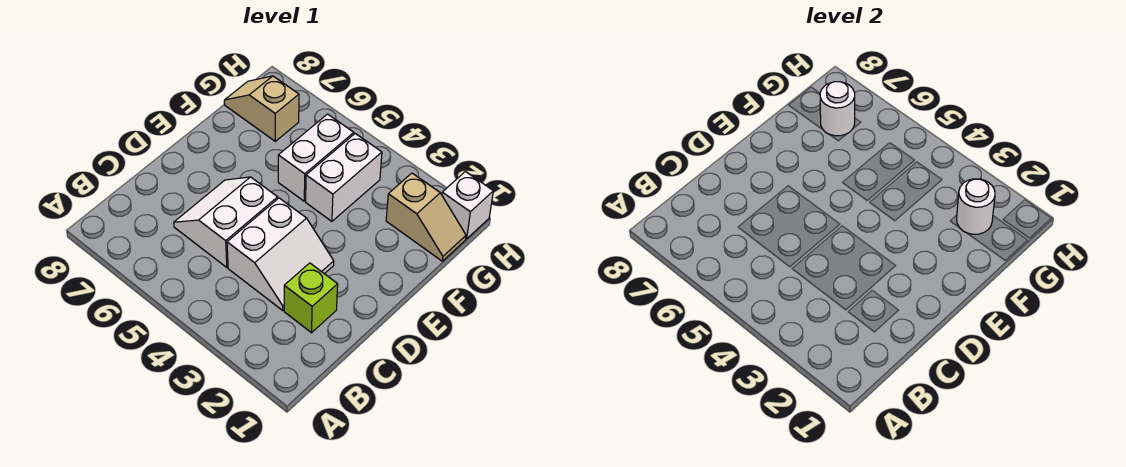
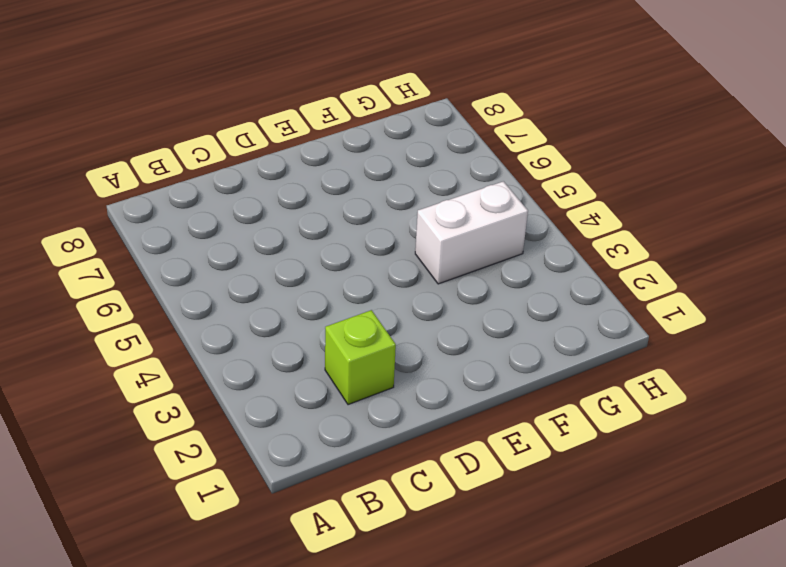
none -> white 2x2 slope [227,198,334,310]
none -> white 2x2 slope [174,177,278,268]

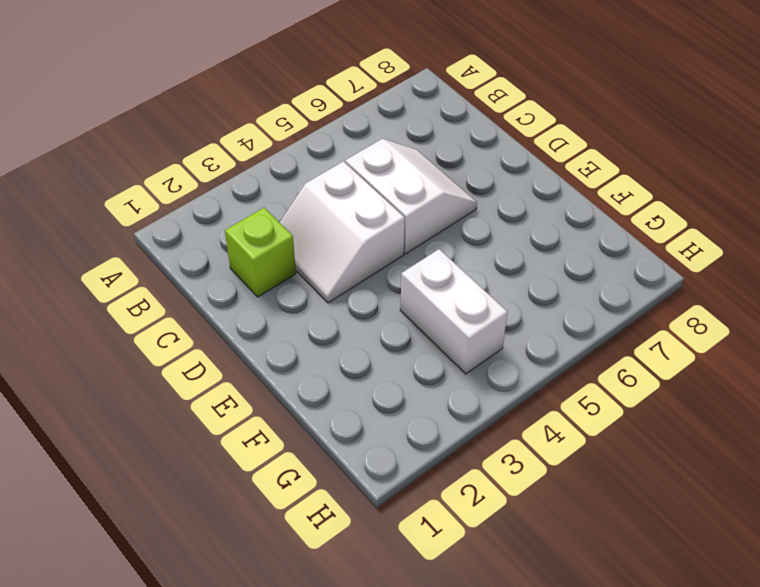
none -> white 1x2 brick [278,114,354,201]
none -> tan 1x2 slope [386,173,466,261]

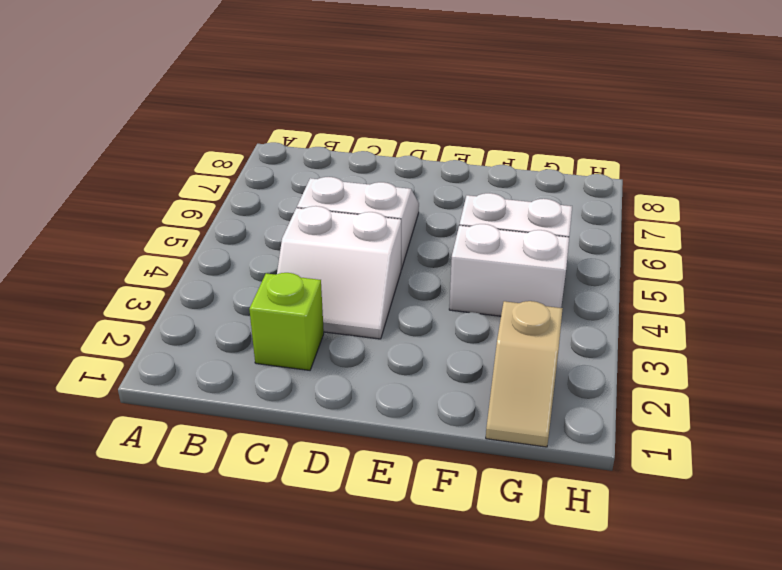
none -> tan 1x2 slope [224,76,299,141]
none -> white 1x1 brick [442,172,493,239]

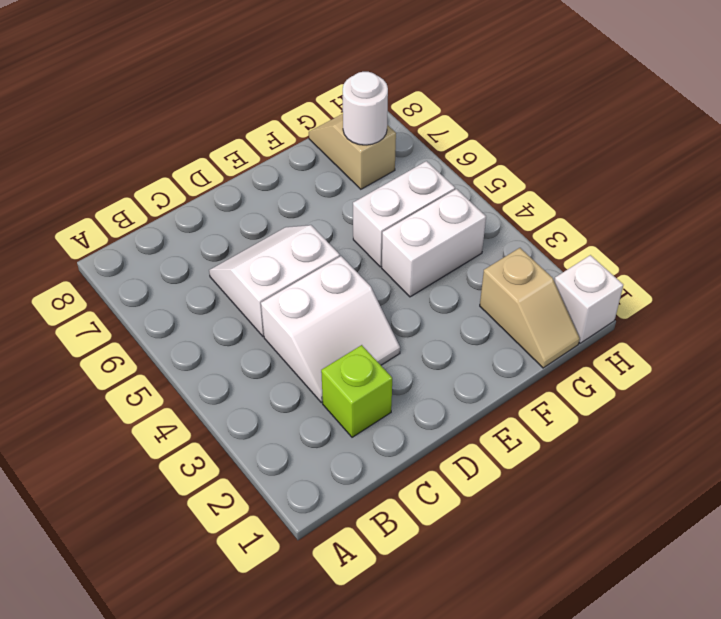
none -> white 1x1 round brick [957,179,995,234]

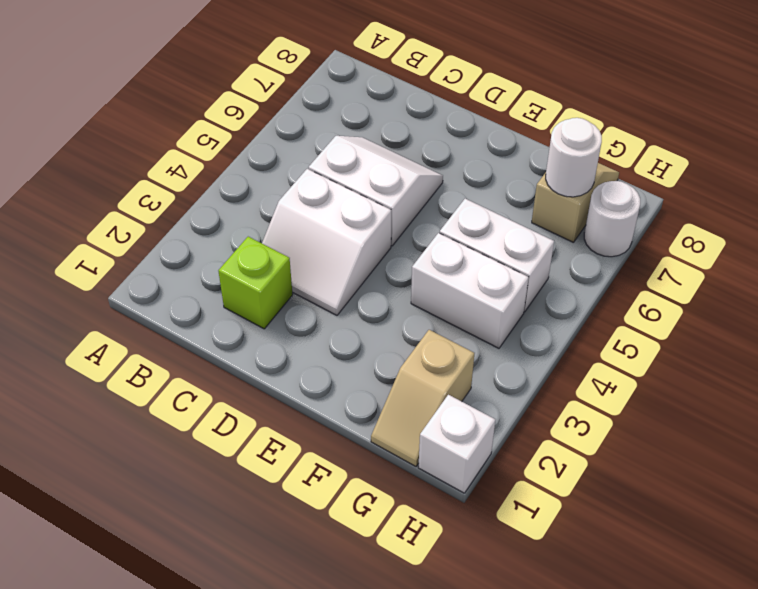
white 1x1 round brick [584,181,640,257] -> white 1x1 round brick moved to [957,179,995,234]

